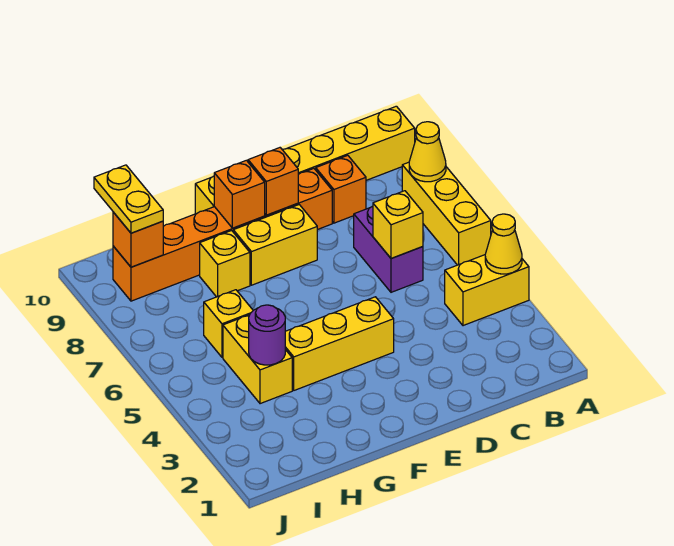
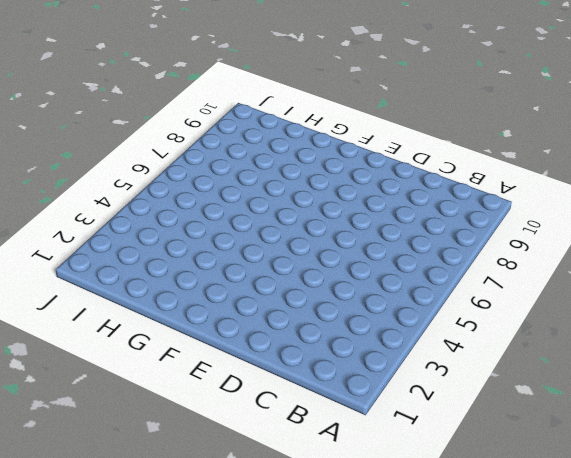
none -> yellow 1x2 brick [445,255,529,326]
none -> yellow 1x3 brick [402,162,491,265]
none -> yellow 1x6 brick [195,106,415,214]

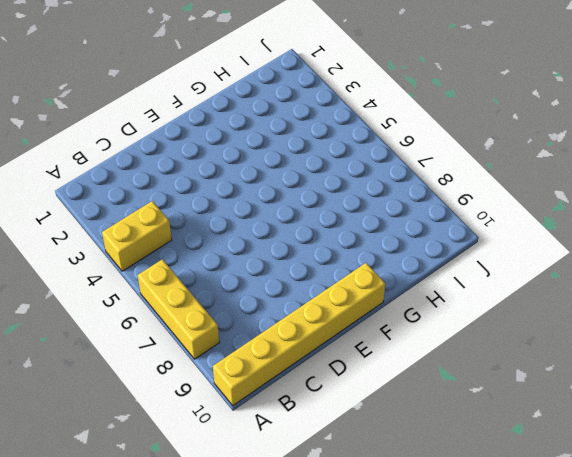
none -> purple 1x2 brick [354,206,423,292]
none -> orange 1x1 brick [316,155,366,223]
none -> orange 1x6 brick [113,169,332,301]

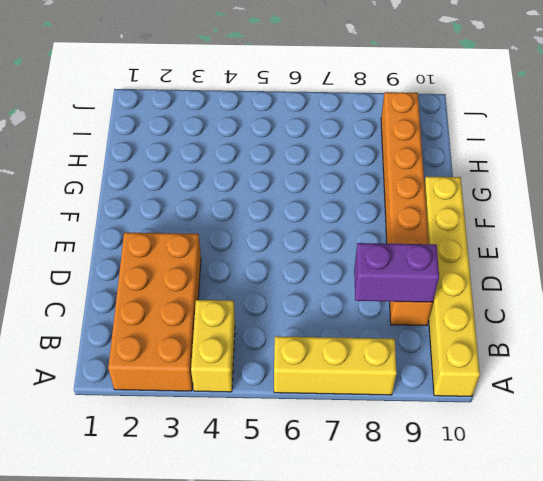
orange 2x4 brick [108,233,201,391] -> none
purple 1x2 brick [354,243,439,302] -> purple 1x2 brick moved to [354,206,423,292]
none -> yellow 1x3 brick [285,297,394,390]
none -> yellow 1x2 brick [233,205,317,285]
none -> yellow 1x1 brick [200,231,250,297]

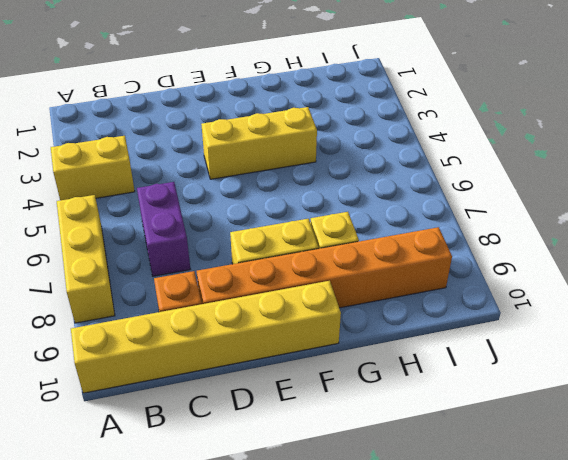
none -> yellow 1x2 brick [223,315,292,404]
none -> yellow 1x1 brick [204,290,253,357]
none -> yellow 1x1 cone [485,214,522,274]

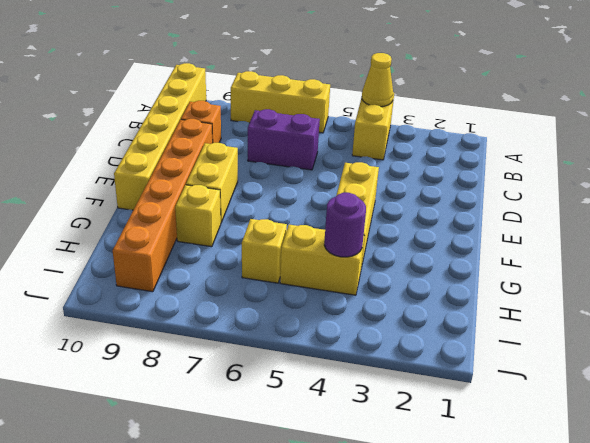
none -> yellow 1x1 cone [409,122,446,182]
none -> yellow 1x1 brick [373,191,423,258]
none -> orange 1x1 brick [248,148,298,215]

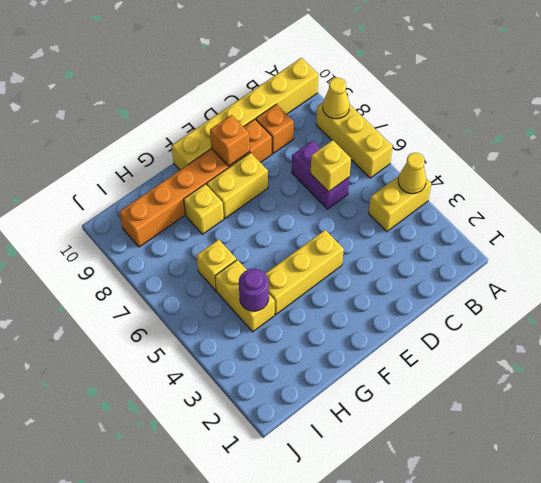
none -> orange 1x1 brick [214,160,265,228]
none -> orange 1x1 brick [113,212,163,267]
none -> yellow 1x2 plate [94,165,163,233]

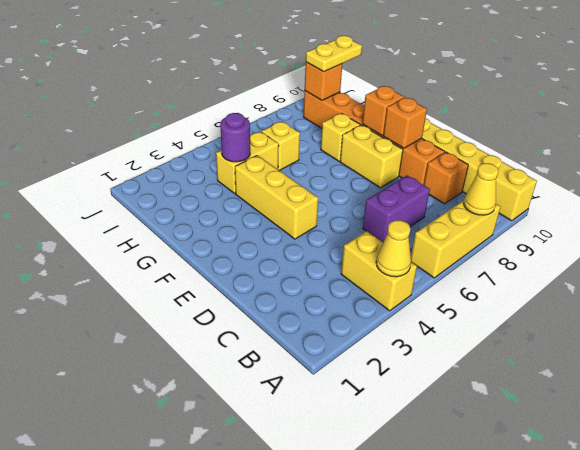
none -> yellow 1x1 brick [373,191,423,258]

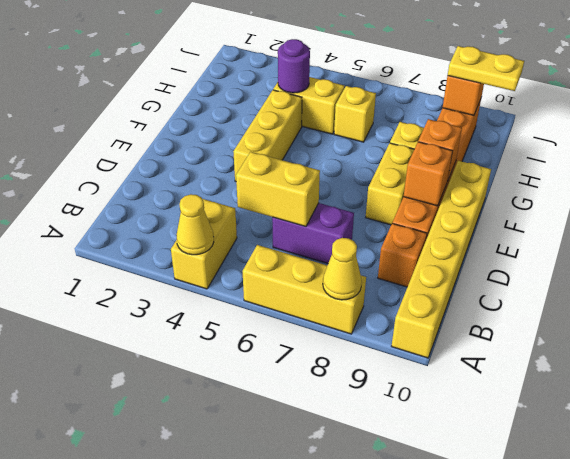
yellow 1x2 brick [236,152,320,227] -> yellow 1x1 brick [373,191,423,258]

